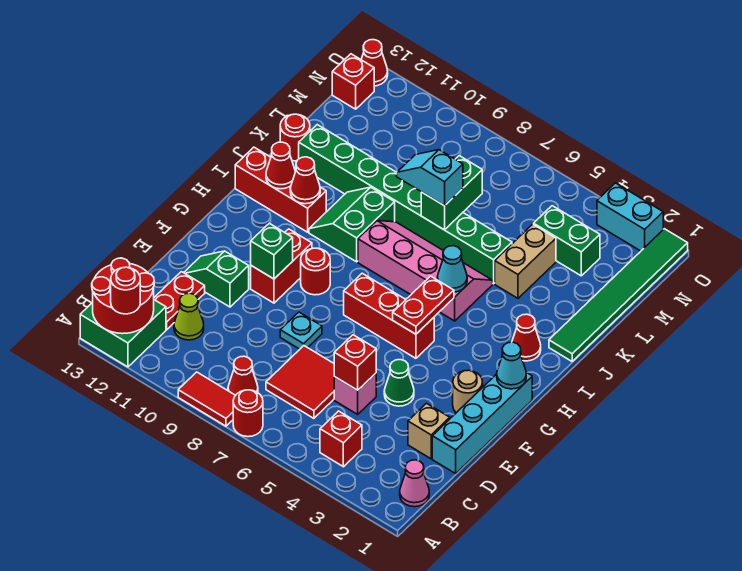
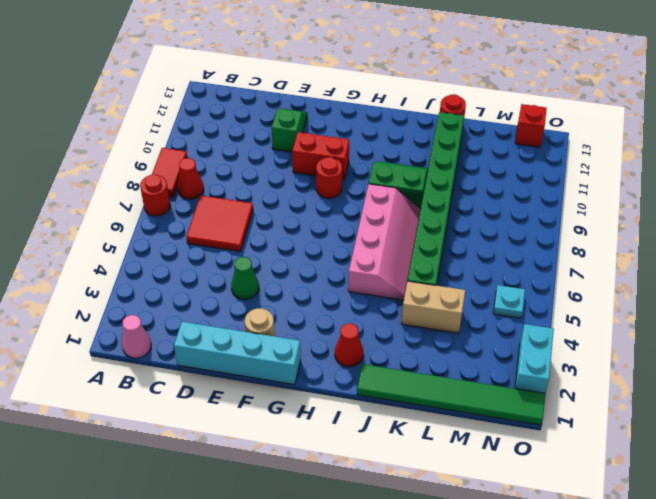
cyan 1x1 plate [493,285,525,318] -> cyan 1x1 plate moved to [280,312,322,349]
none -> green 2x2 brick [80,300,166,367]
none -> red 1x1 brick [320,411,362,467]
none -> lime 1x1 cone [174,293,204,340]
none -> red 1x2 plate [154,272,205,330]

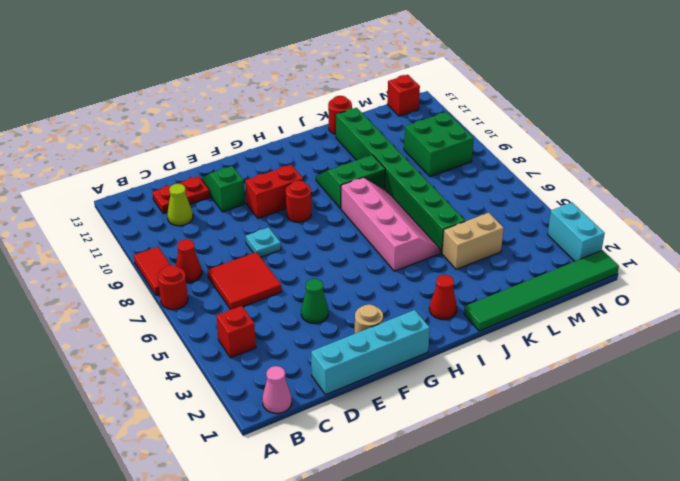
green 2x2 brick [404,112,474,176] -> green 2x2 brick moved to [80,300,166,367]
none -> tan 1x1 brick [408,403,450,459]
none -> pink 1x1 brick [334,373,376,414]
none -> red 1x3 brick [344,273,434,358]
none -> red 1x3 brick [235,147,326,232]

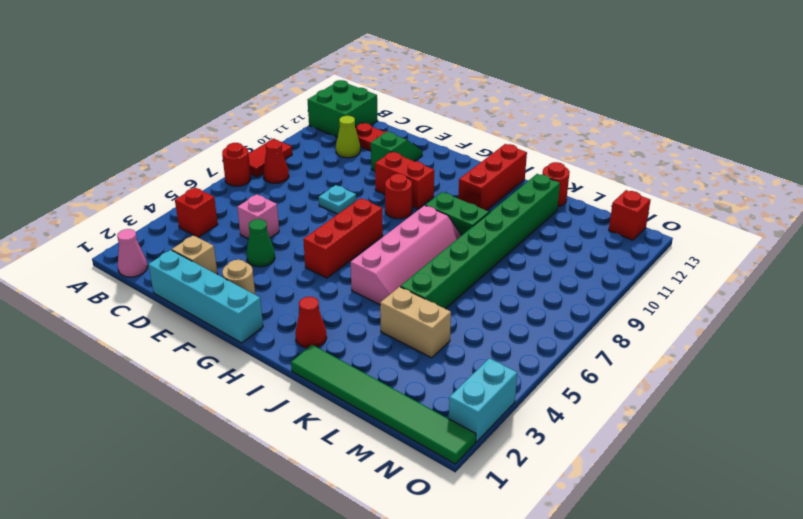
none -> red 2x2 tile [266,346,335,418]
none -> green 1x2 brick [534,206,600,276]
none -> red 1x1 cone [361,40,388,86]
none -> red 2x2 round brick [92,258,154,334]

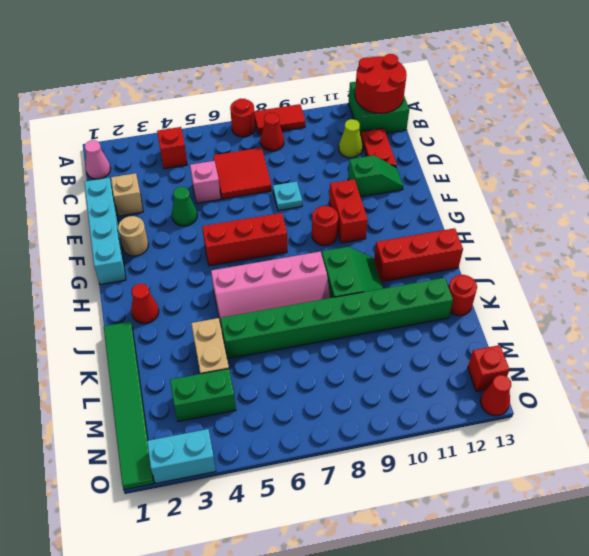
none -> red 1x1 brick [334,335,376,390]
none -> green 1x1 brick [251,223,293,279]
none -> cyan 1x1 cone [497,342,526,389]
none -> red 1x2 plate [393,276,454,334]

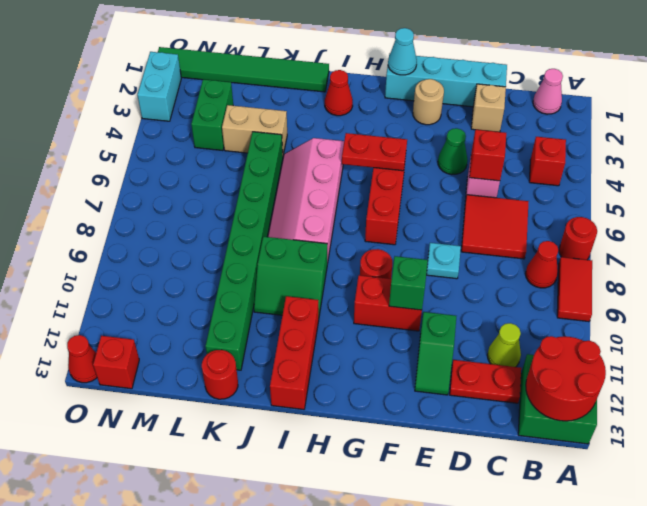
none -> cyan 1x1 cone [437,246,467,292]
none -> red 1x1 cone [290,157,320,204]
none -> red 1x1 cone [266,142,295,189]
none -> green 1x2 brick [421,156,482,230]

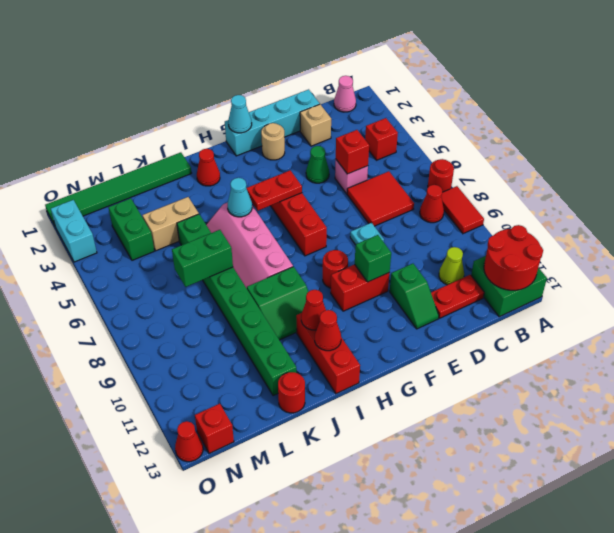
none -> red 1x1 round brick [111,267,140,314]
none -> cyan 1x2 slope [397,150,463,206]

